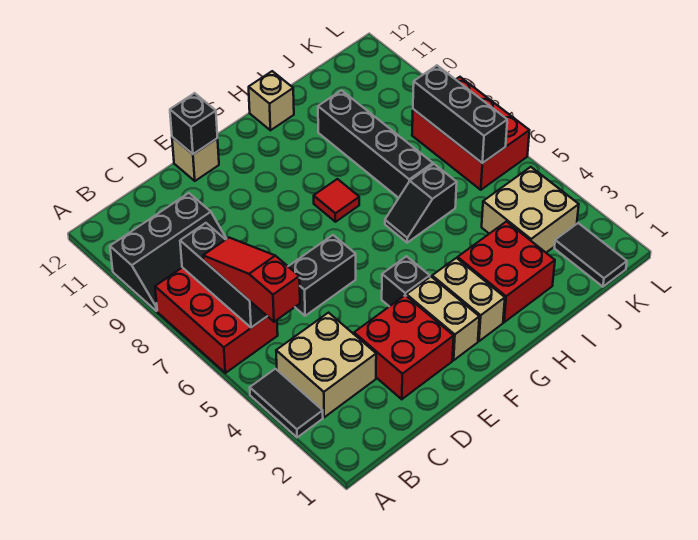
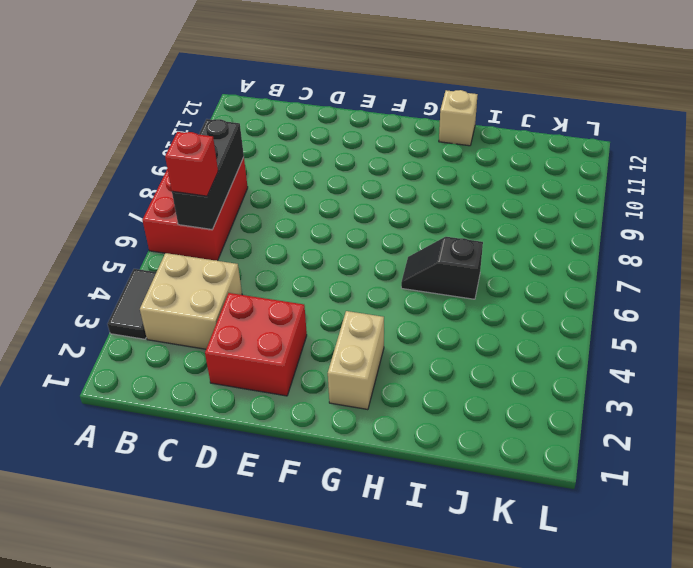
red 1x1 brick [165,132,218,196] -> red 1x3 slope [203,238,300,322]
none -> black 2x3 slope [110,193,226,311]
none -> black 1x2 brick [288,235,356,316]
none -> tan 1x1 brick [172,137,219,181]

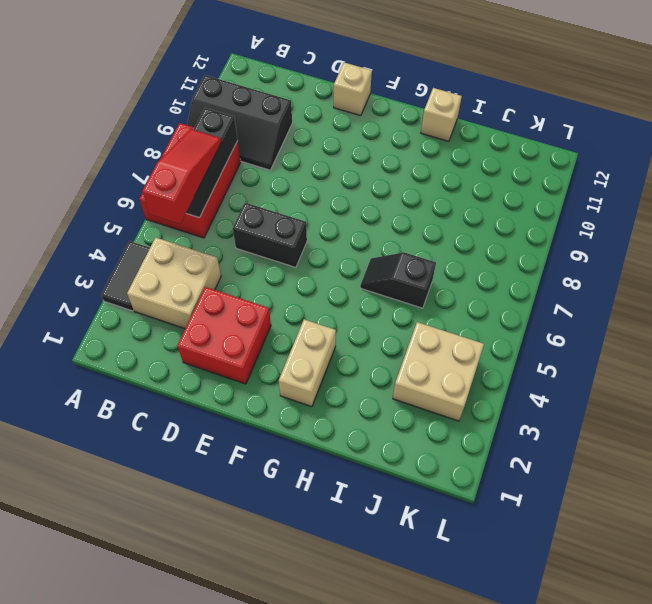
none -> tan 1x2 brick [406,277,479,360]
none -> black 1x1 brick [382,256,430,307]
none -> red 1x1 tile [314,179,359,222]

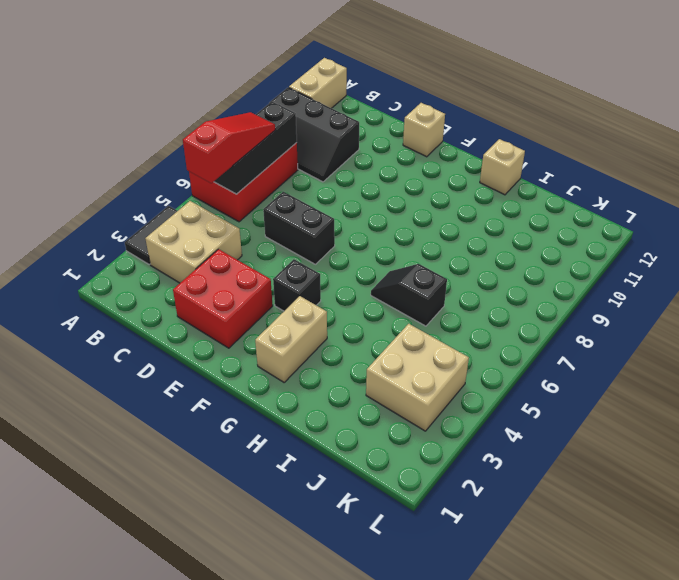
tan 1x2 brick [289,58,347,108] -> tan 1x2 brick moved to [406,277,479,360]
none -> red 1x1 tile [314,179,359,222]
none -> red 2x2 brick [458,222,555,322]
none -> black 1x4 brick [318,90,433,198]

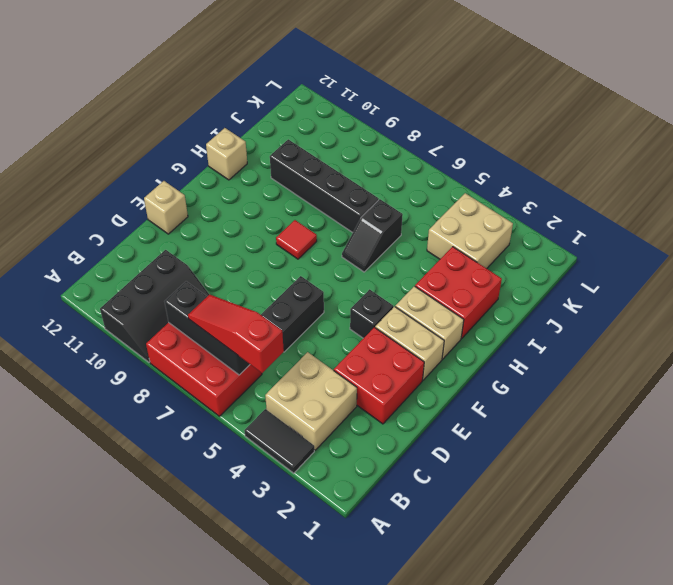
none -> black 1x2 tile [554,223,627,287]
none -> red 2x3 brick [412,77,529,190]
none -> black 1x1 brick [170,93,218,154]

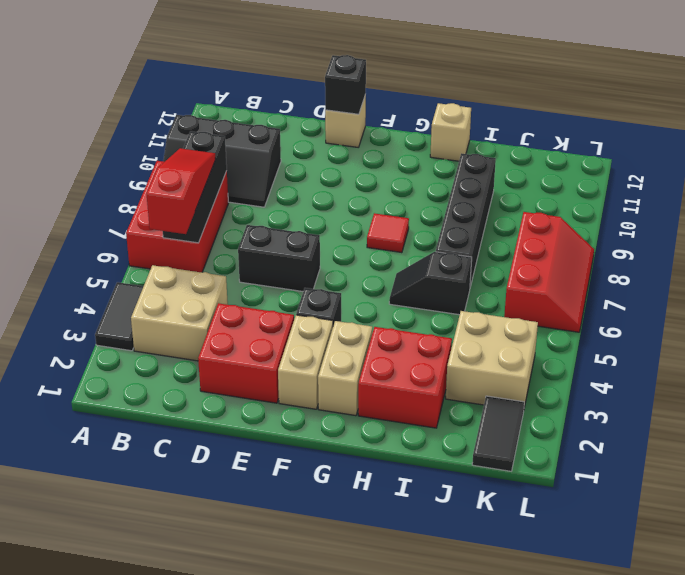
red 2x3 slope [504,212,594,332] -> red 2x3 brick [412,77,529,190]
none -> black 1x3 brick [413,66,507,163]

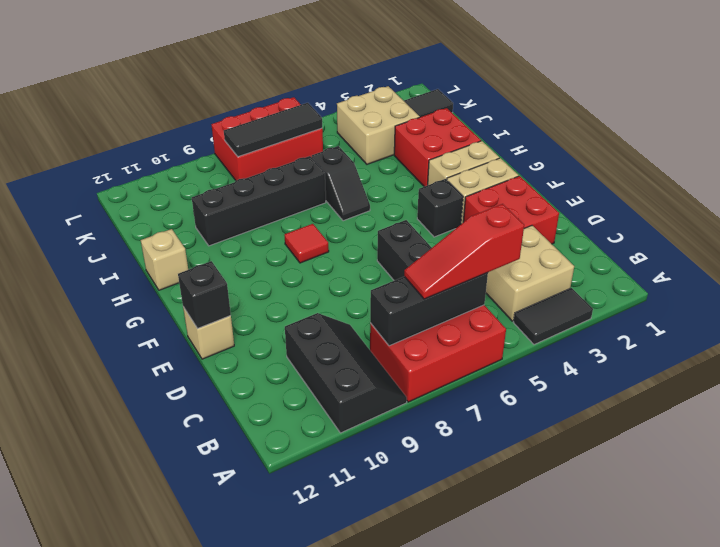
black 1x3 tile [224,103,322,157] -> black 1x3 brick [413,66,507,163]

